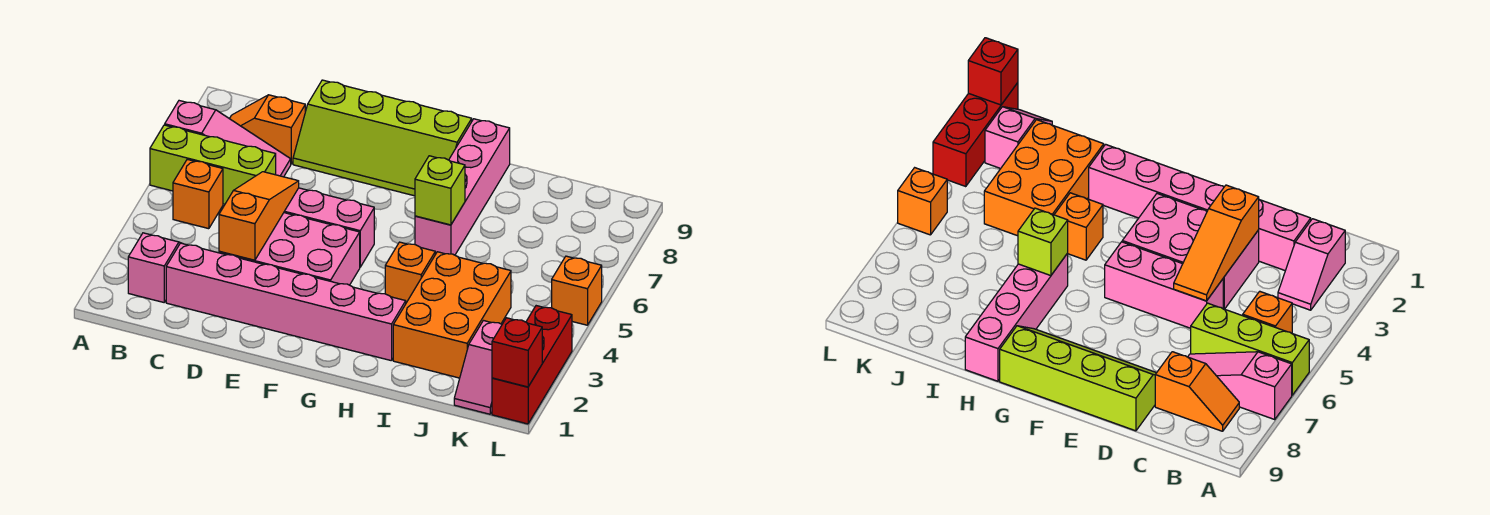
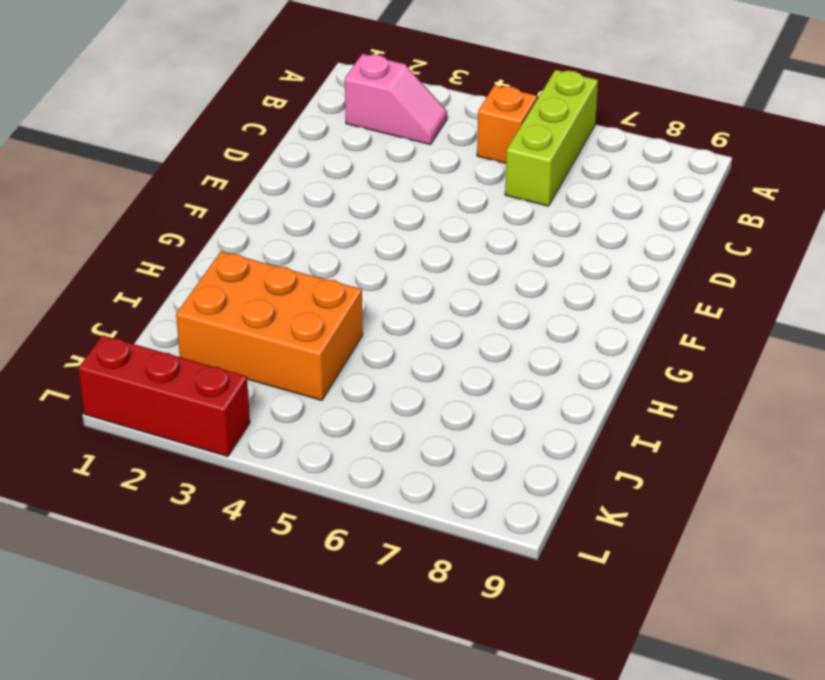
none -> pink 1x3 slope [165,101,291,177]
none -> orange 1x2 slope [230,95,305,164]
none -> pink 1x6 brick [166,243,406,361]

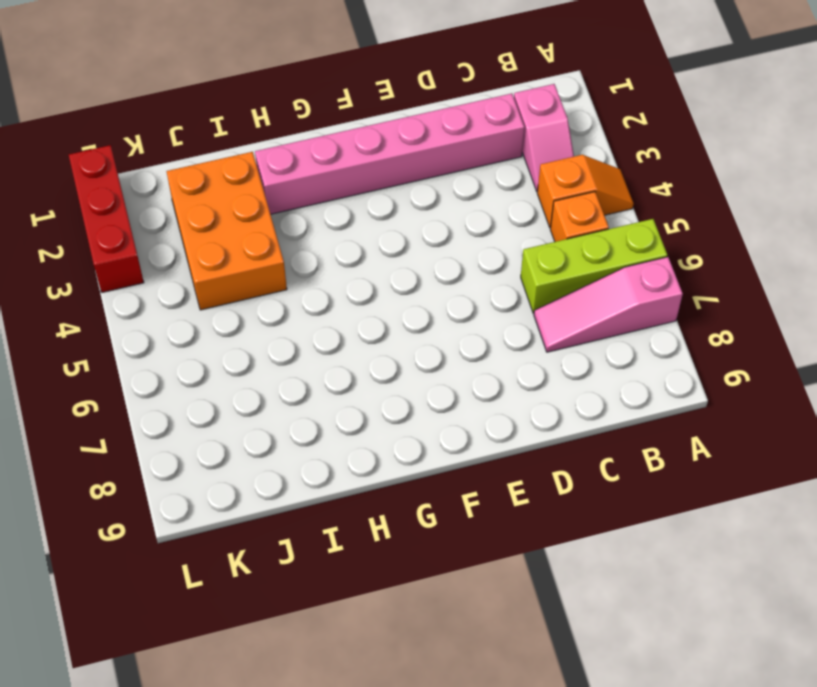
orange 1x2 slope [537,155,634,228] -> orange 1x2 slope moved to [230,95,305,164]
none -> pink 2x3 brick [219,213,360,285]
none -> pink 1x3 brick [284,188,374,267]
none -> lime 2x4 slope [293,80,472,196]

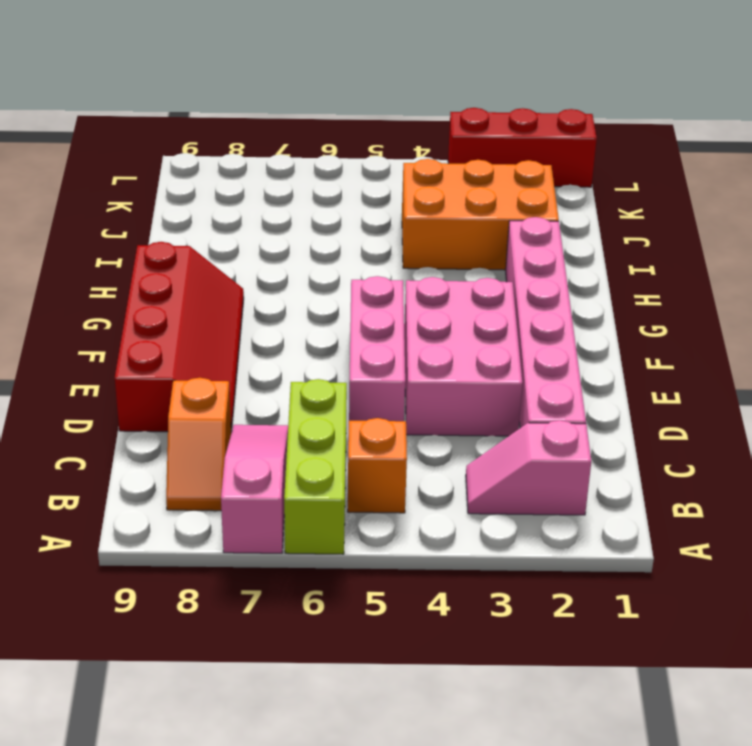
red 2x4 slope [115,242,244,432] -> lime 2x4 slope [293,80,472,196]
none -> orange 1x1 brick [385,242,435,303]
none -> pink 1x4 brick [415,119,510,255]
none -> pink 1x2 slope [454,321,502,414]

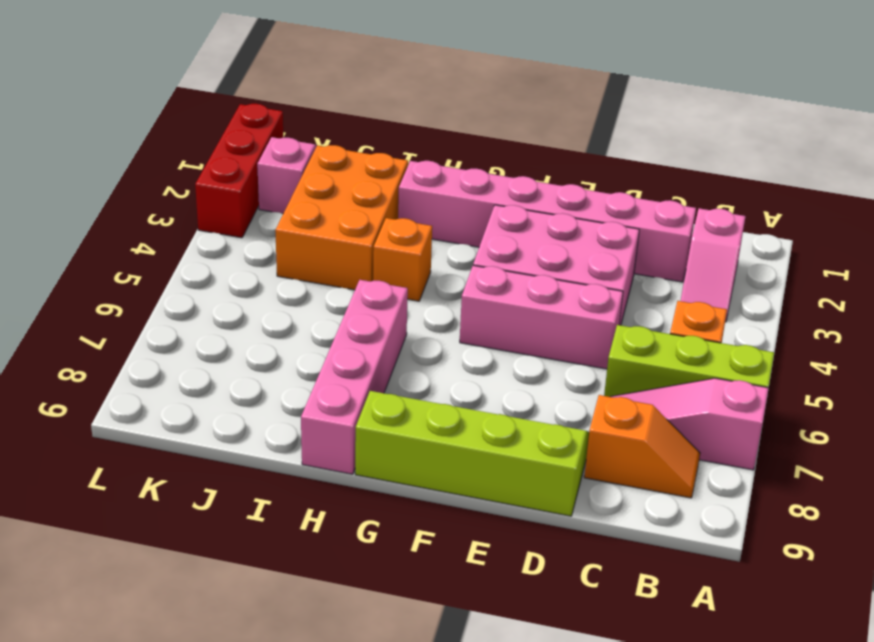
none -> orange 1x1 brick [552,256,602,325]
none -> orange 1x3 slope [219,172,299,260]
none -> lime 1x1 brick [415,156,465,225]

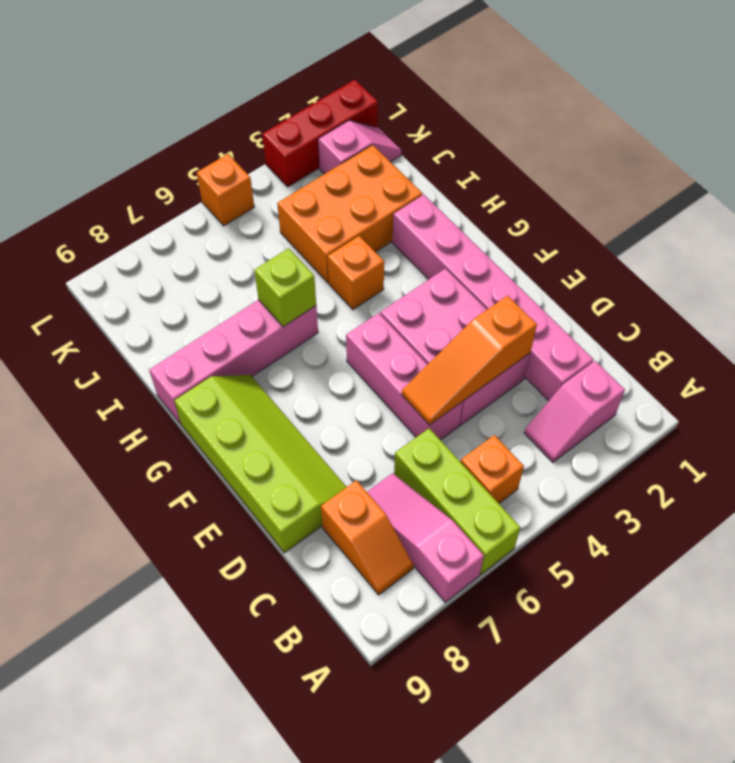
none -> red 1x1 brick [492,318,542,387]

